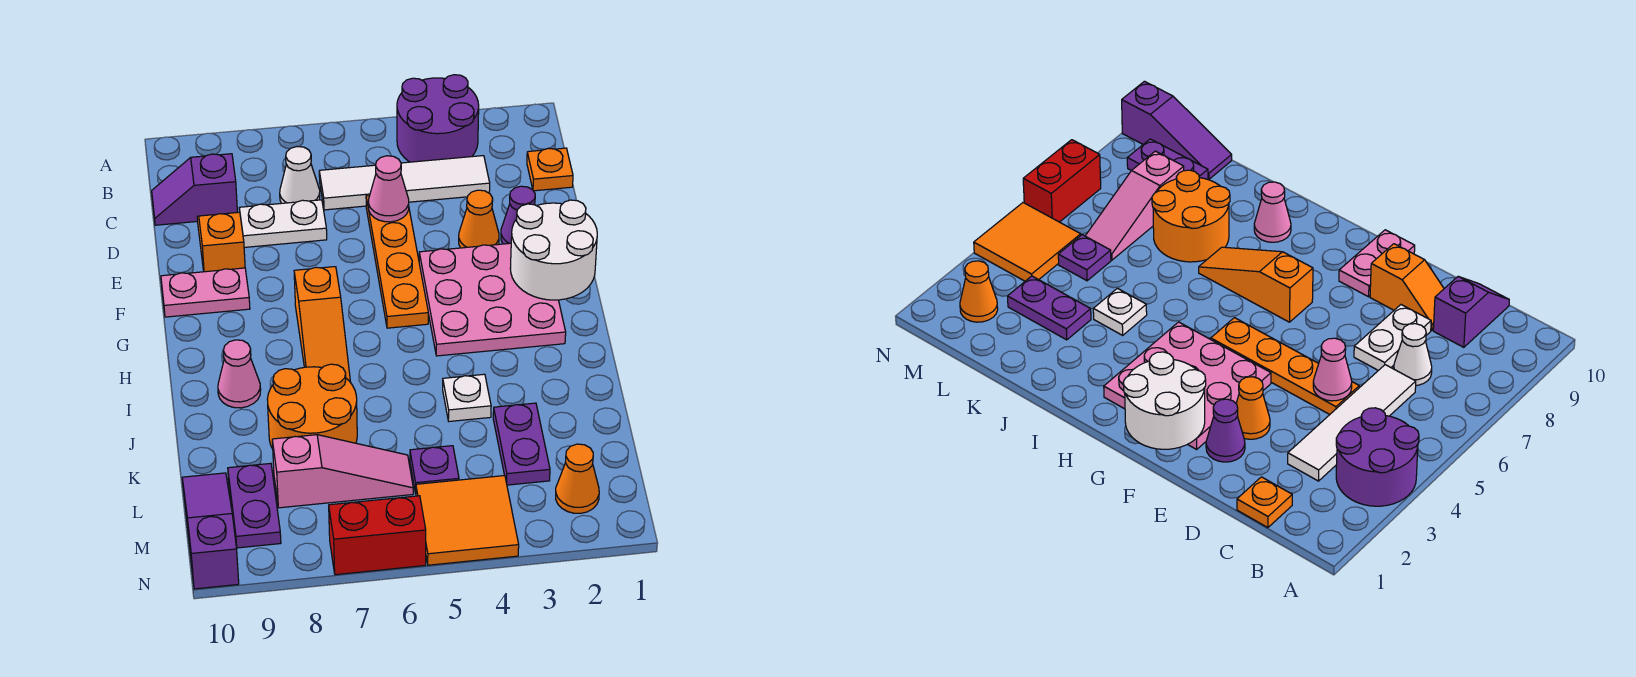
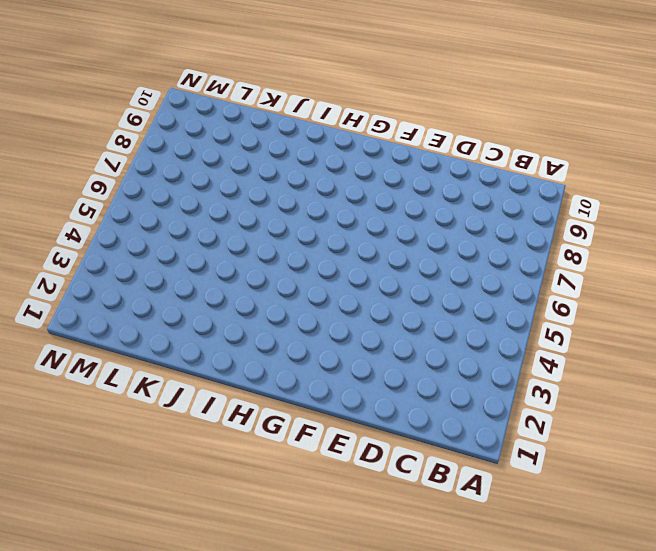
none -> purple 2x2 round brick [397,75,479,162]
none -> orange 1x1 plate [527,148,573,191]
none -> white 1x4 tile [319,156,490,210]

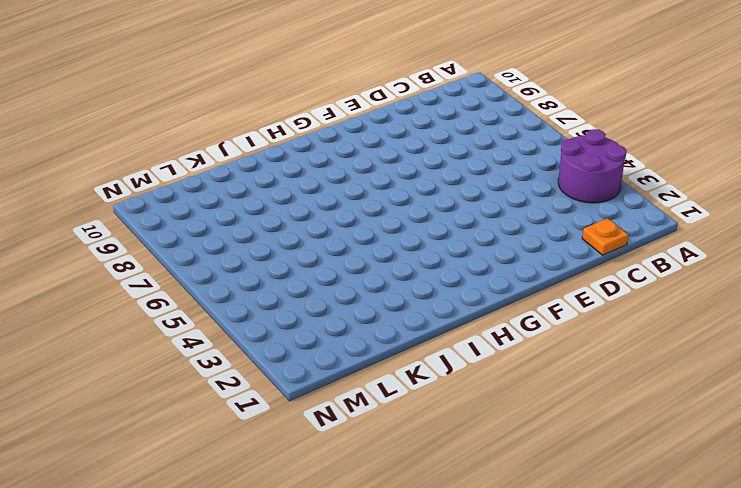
none -> white 1x4 tile [319,156,490,210]
none -> white 1x1 cone [280,147,320,203]
none -> purple 1x2 slope [152,154,237,225]

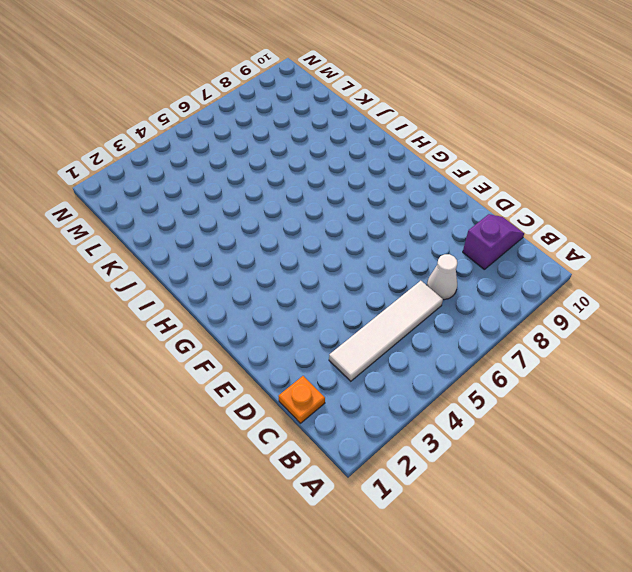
none -> purple 2x2 round brick [397,75,479,162]
none -> orange 1x4 plate [366,195,428,328]
none -> white 1x2 plate [239,200,327,247]

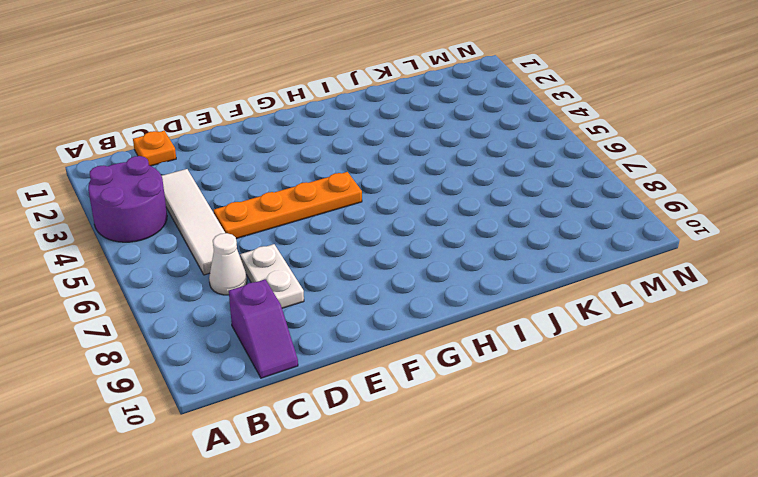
none -> orange 1x2 slope [197,212,245,272]
none -> purple 1x1 cone [501,186,535,244]
none -> orange 1x1 cone [459,190,499,248]

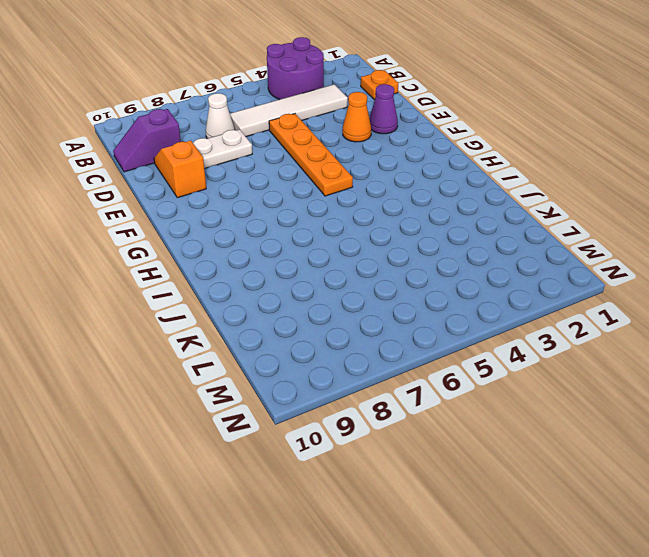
none -> pink 3x3 plate [419,243,566,356]
none -> pink 1x2 plate [161,268,250,317]
none -> orange 1x3 slope [294,267,351,383]

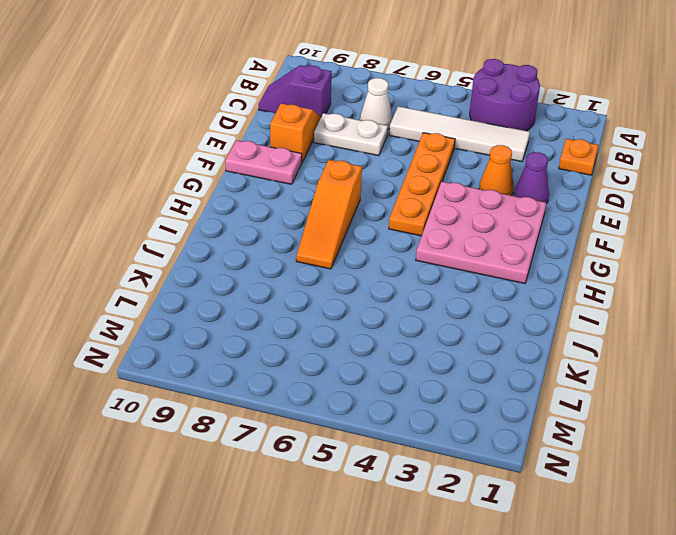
none -> pink 1x1 cone [218,340,261,408]
none -> white 1x1 plate [443,374,491,421]
none -> orange 2x2 round brick [267,364,357,449]

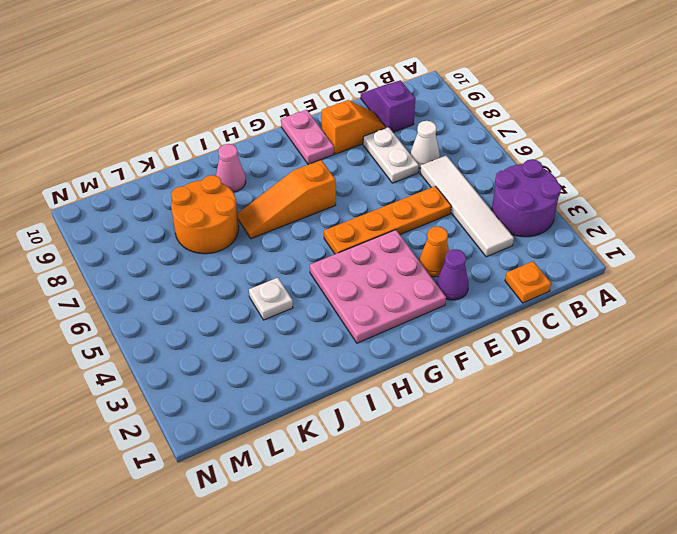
none -> purple 1x2 plate [493,403,550,485]
none -> purple 1x1 plate [410,446,459,494]
none -> pink 1x3 slope [272,435,413,508]

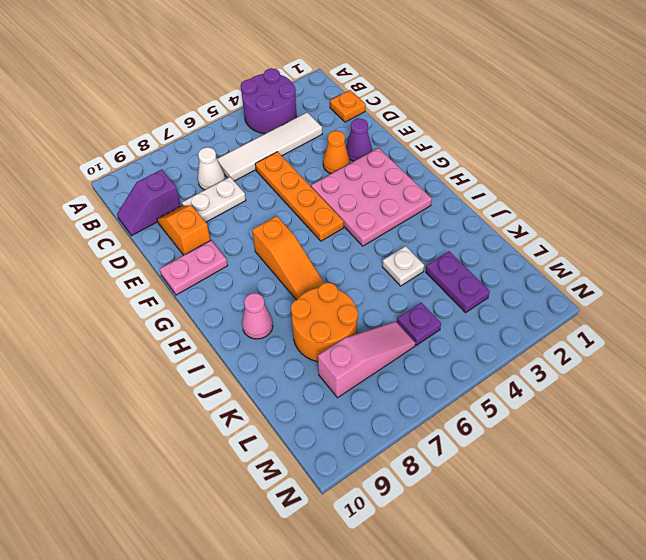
none -> purple 1x2 plate [228,463,281,548]
none -> purple 1x3 slope [182,473,239,589]
none -> orange 1x1 cone [556,444,599,513]

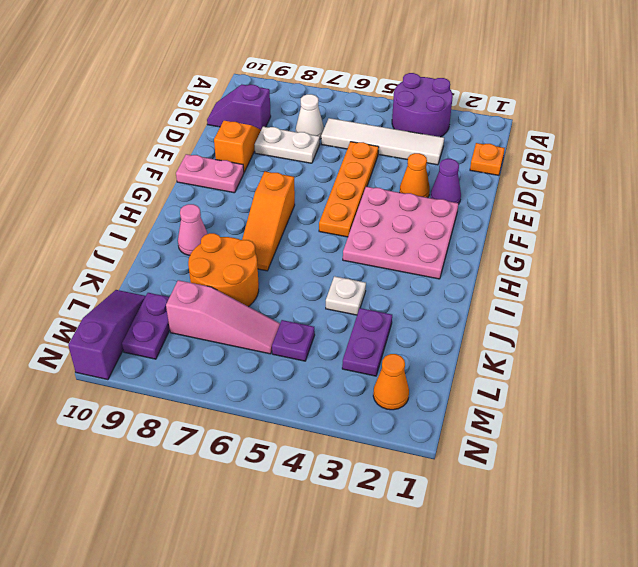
none -> orange 2x2 tile [416,476,519,565]
none -> red 1x2 brick [329,496,426,575]
none -> pink 1x1 cone [368,156,409,222]

